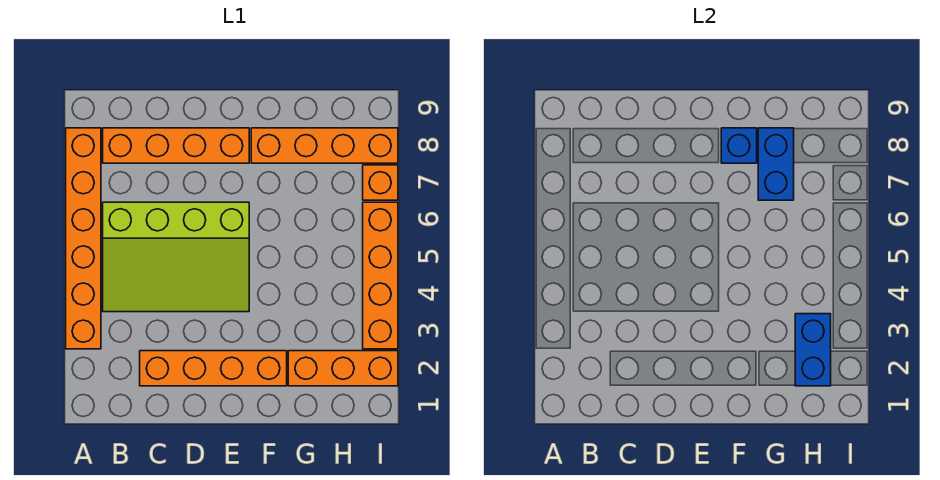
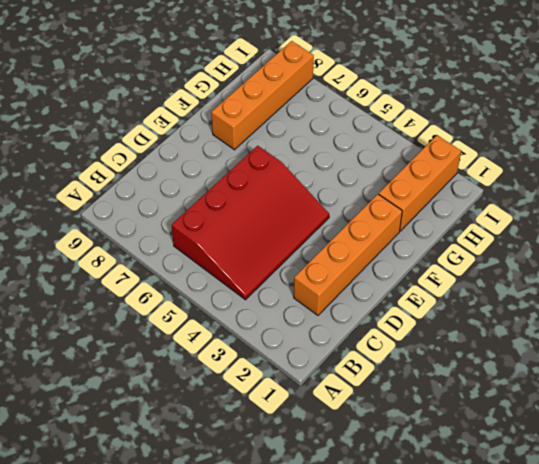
red 3x4 slope [172,146,329,300] -> lime 3x4 slope [103,202,249,312]
none -> orange 1x6 brick [66,128,101,349]
none -> orange 1x4 brick [103,128,249,163]

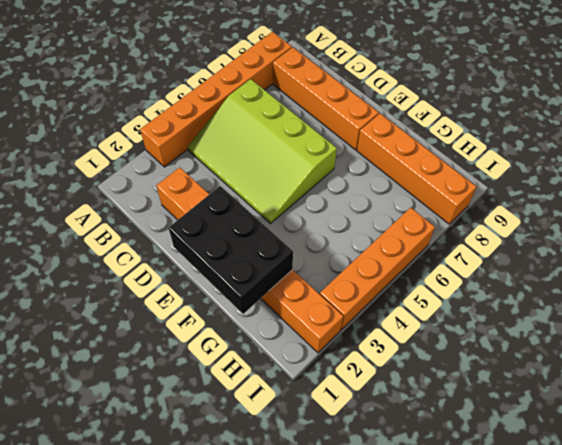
black 2x3 brick [168,186,293,314] -> none
none -> orange 1x1 brick [363,165,398,200]
none -> blue 1x1 brick [721,128,757,163]

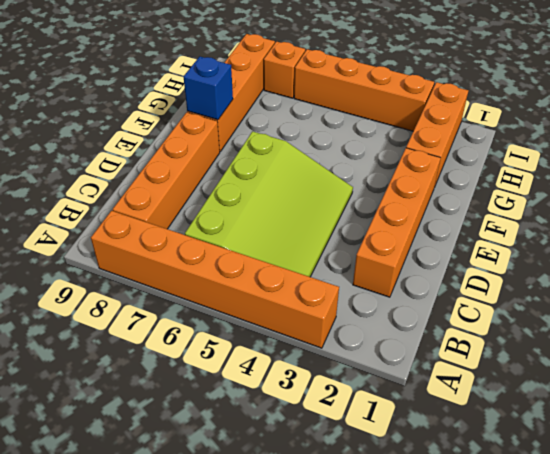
none -> blue 1x2 brick [758,128,794,200]
none -> blue 1x2 brick [795,314,831,386]

